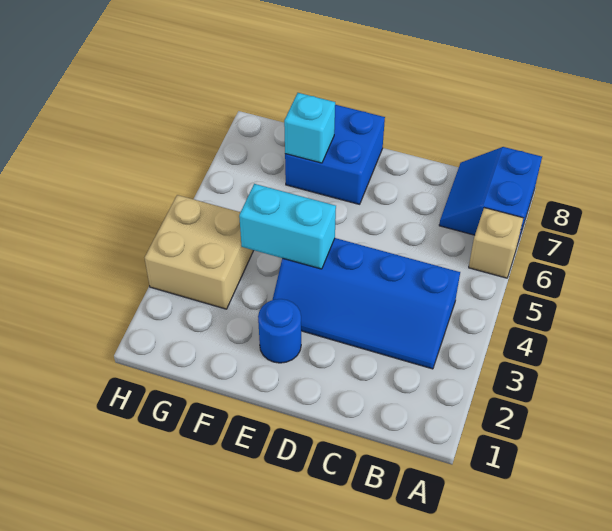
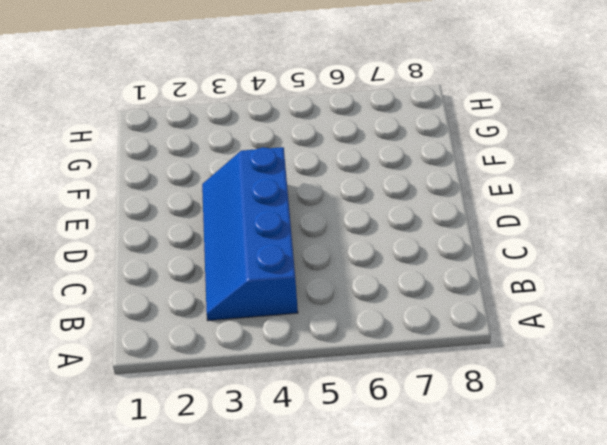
none -> tan 1x1 brick [469,208,523,278]
none -> blue 2x2 slope [439,147,542,241]

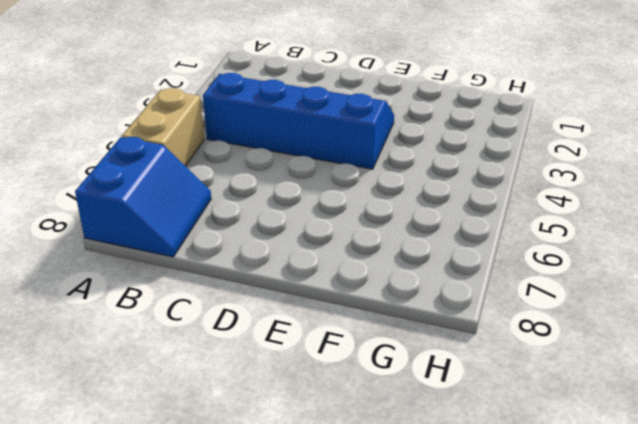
tan 1x2 brick [122,88,204,166] -> tan 1x1 brick [469,208,523,278]
none -> blue 1x1 round brick [258,299,301,363]
none -> blue 2x2 brick [285,105,385,204]

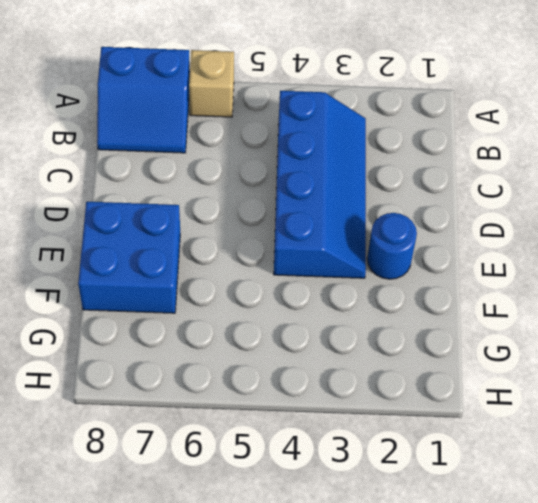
none -> tan 2x2 brick [145,195,254,309]
none -> cyan 1x2 brick [239,184,336,269]

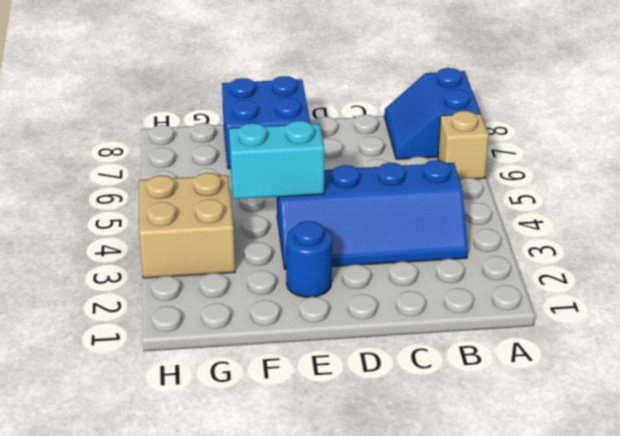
none -> cyan 1x1 brick [284,93,335,163]

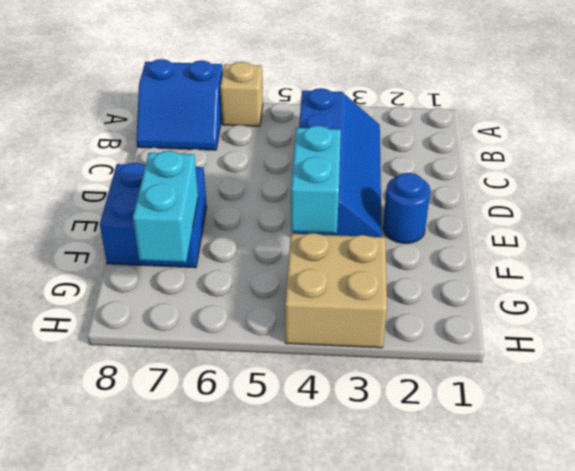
cyan 1x2 brick [133,151,198,262] -> cyan 1x1 brick [284,93,335,163]

